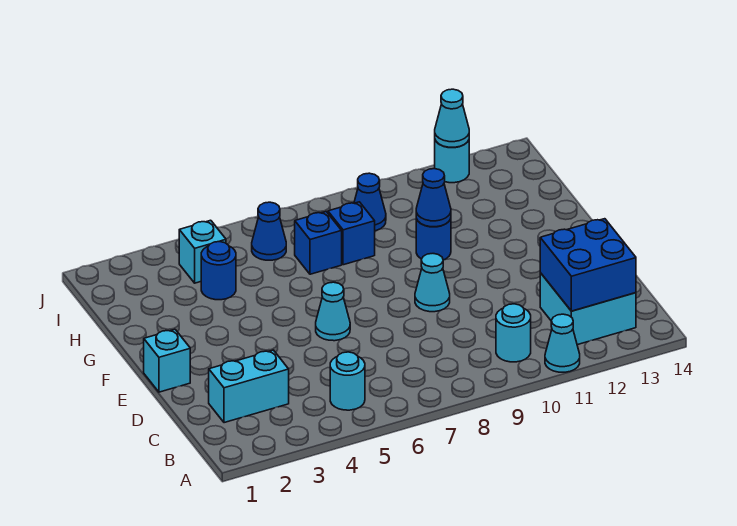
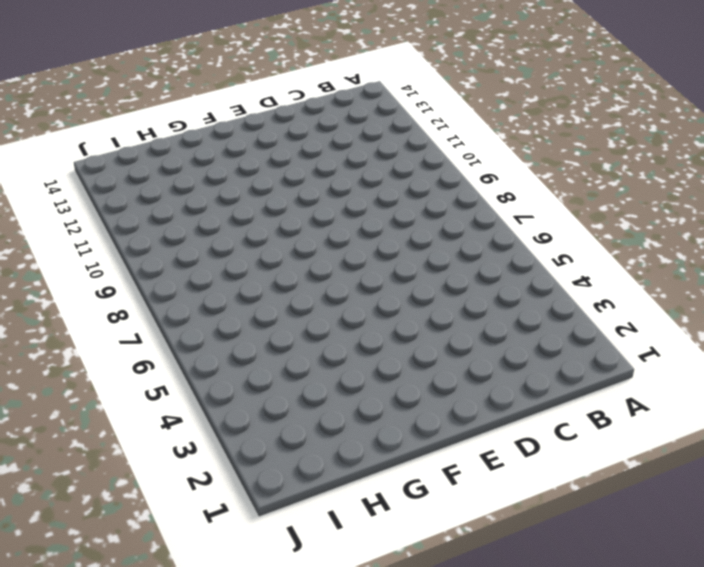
none -> cyan 1x1 cone [545,314,580,372]
none -> cyan 1x1 round brick [330,352,365,410]
none -> cyan 1x1 round brick [496,304,531,362]

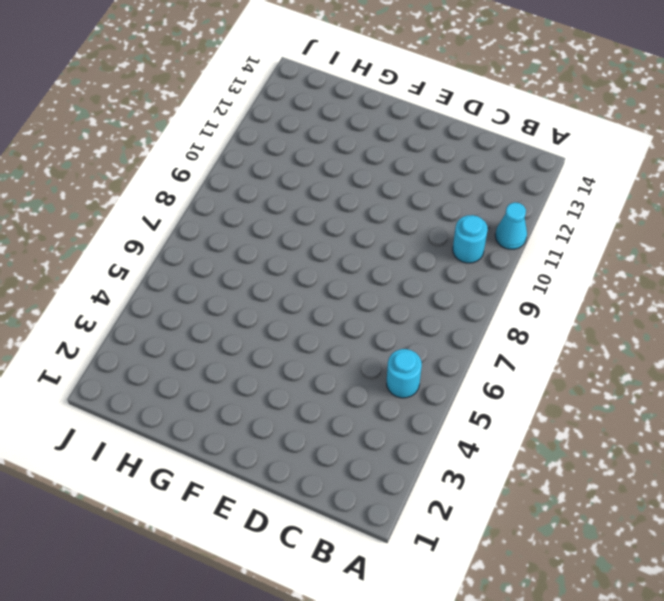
none -> cyan 2x2 brick [540,273,636,345]
none -> cyan 1x2 brick [209,350,289,423]
none -> cyan 1x1 brick [144,329,190,392]

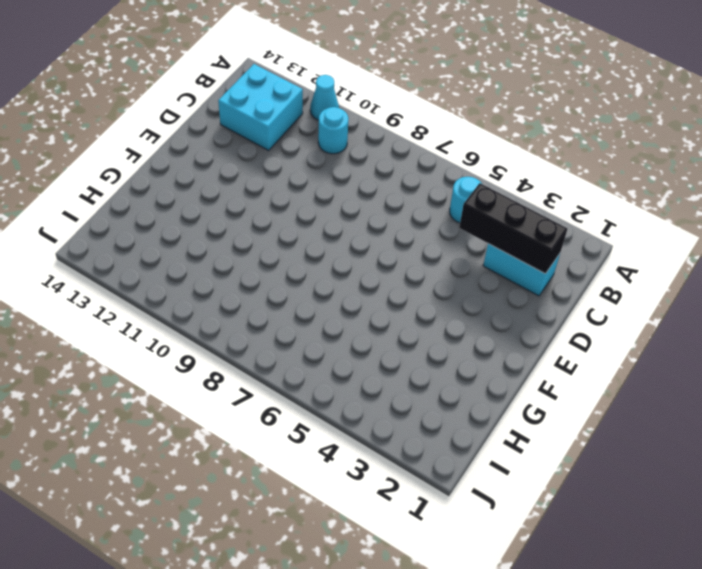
black 1x3 brick [459,183,568,274] -> none
none -> cyan 1x1 brick [144,329,190,392]
none -> cyan 1x1 cone [316,282,350,341]
none -> cyan 1x1 cone [415,254,450,312]

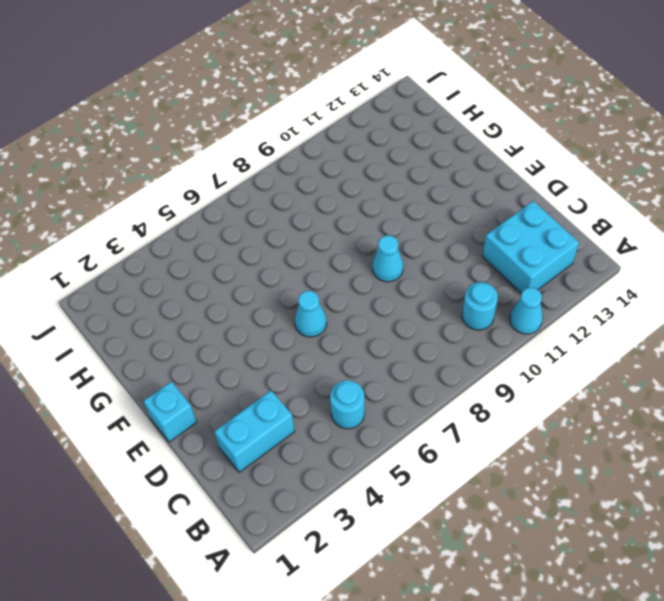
none -> blue 1x1 round brick [416,219,451,260]
none -> blue 1x1 round brick [201,242,236,300]
none -> blue 1x1 brick [295,212,342,274]

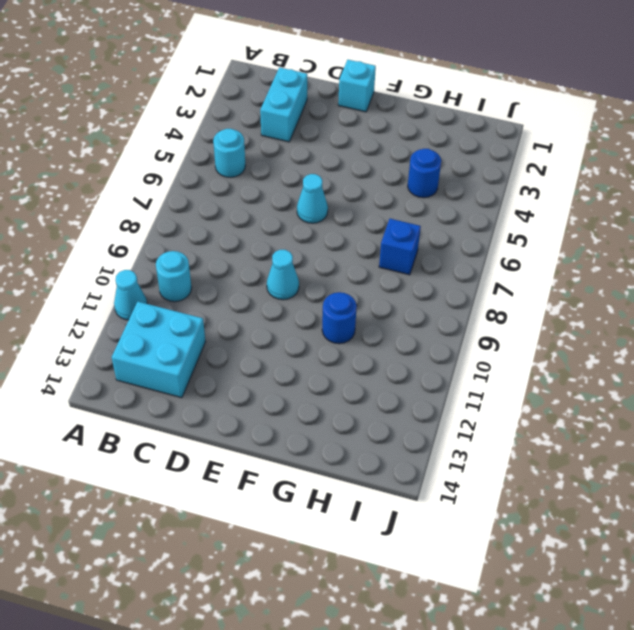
none -> blue 1x1 brick [328,202,375,265]
none -> cyan 1x1 brick [179,220,226,283]
none -> blue 1x1 cone [252,202,286,260]

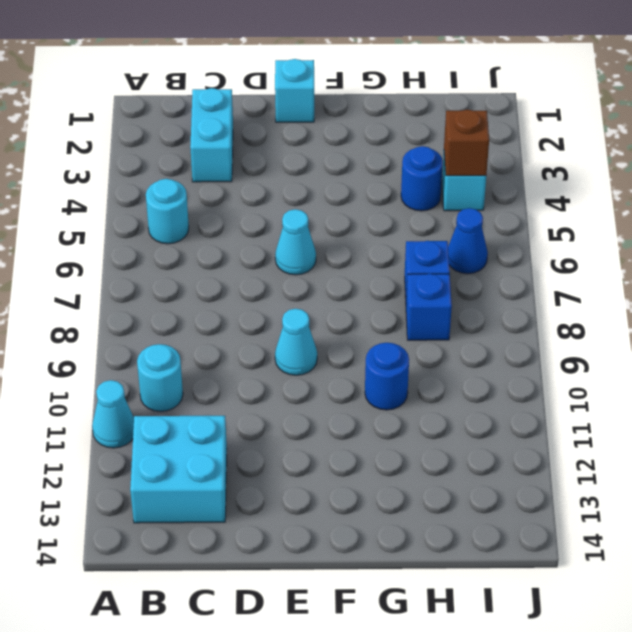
brown 1x1 brick [444,110,489,176] -> none
none -> blue 1x1 cone [354,173,386,231]
none -> cyan 1x1 round brick [435,140,469,183]
none -> blue 2x2 brick [540,219,636,311]

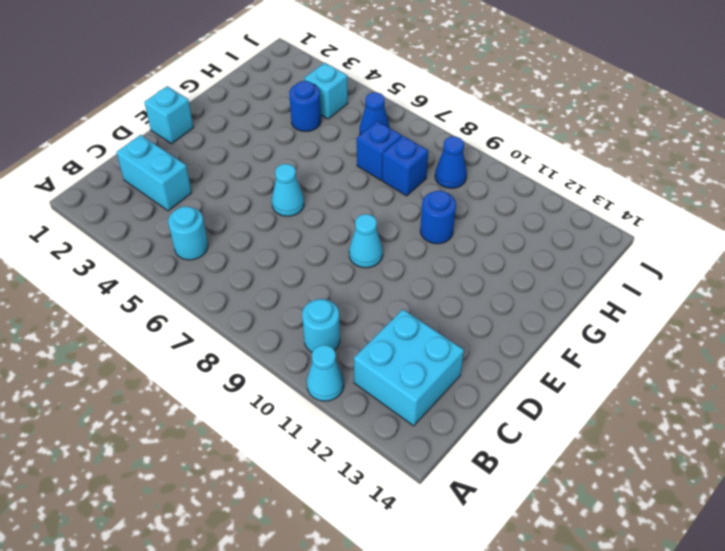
none -> cyan 1x1 round brick [435,140,469,183]
none -> blue 2x2 brick [540,219,636,311]
none -> blue 1x1 cone [416,169,451,227]

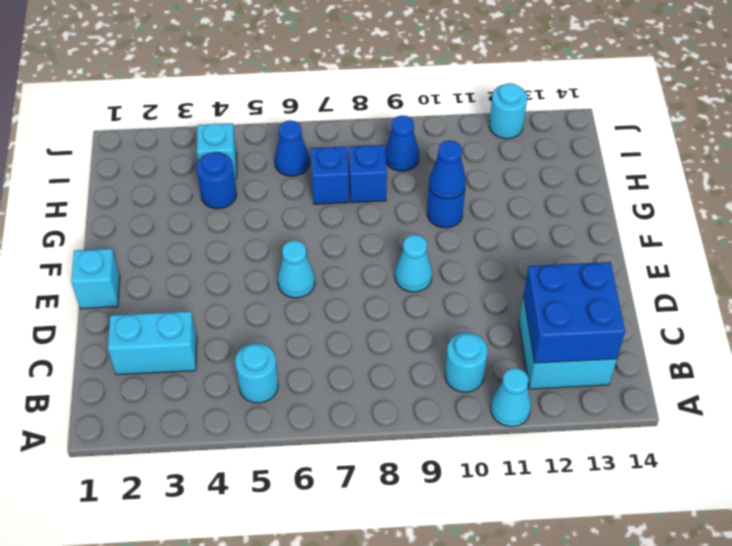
none -> cyan 1x1 cone [435,89,469,147]

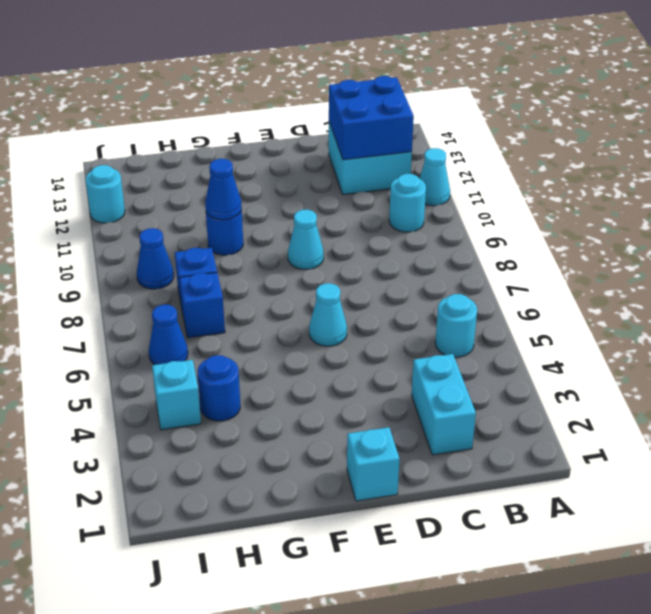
none -> cyan 1x1 cone [435,89,469,147]

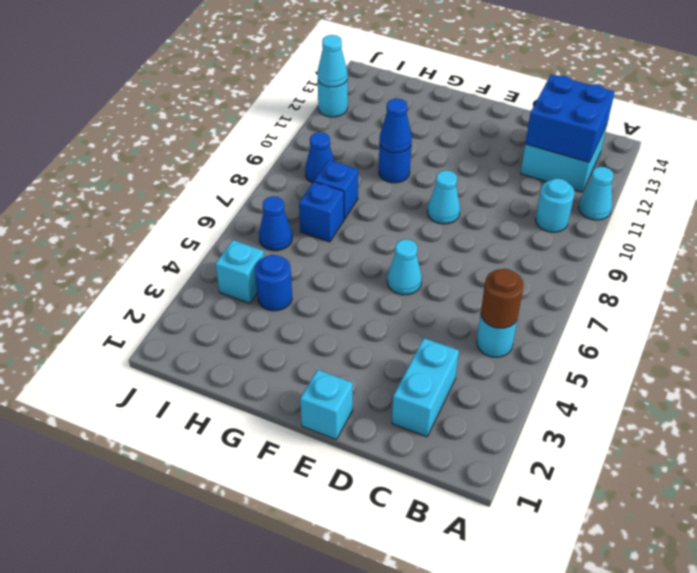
brown 1x1 round brick [481,269,524,328] -> none

